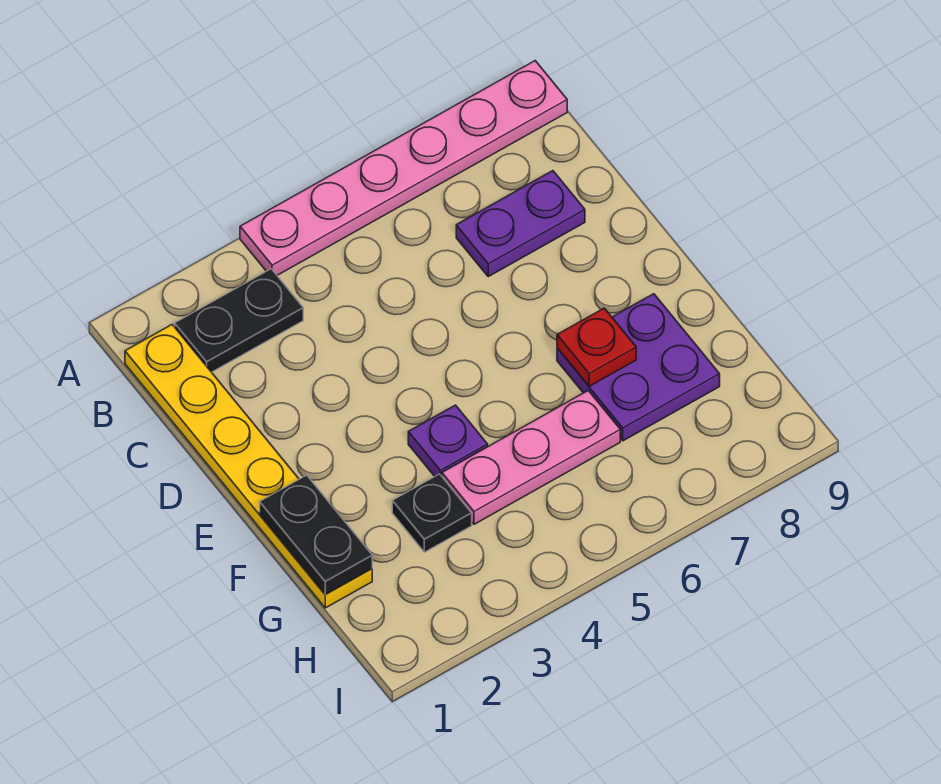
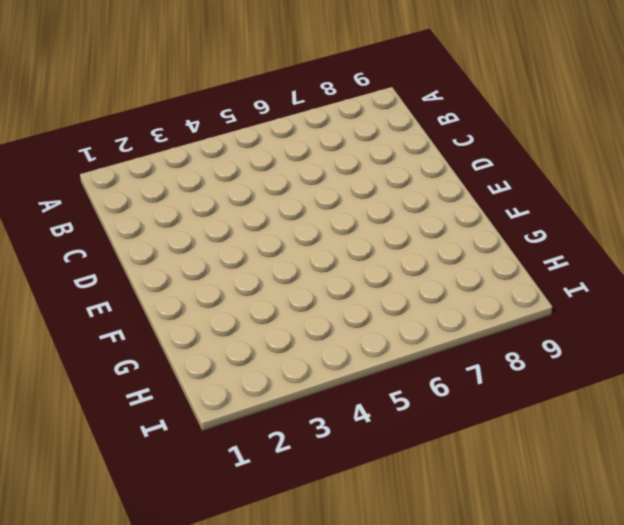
none -> pink 1x6 plate [240,61,567,275]
none -> yellow 1x6 plate [125,325,372,608]

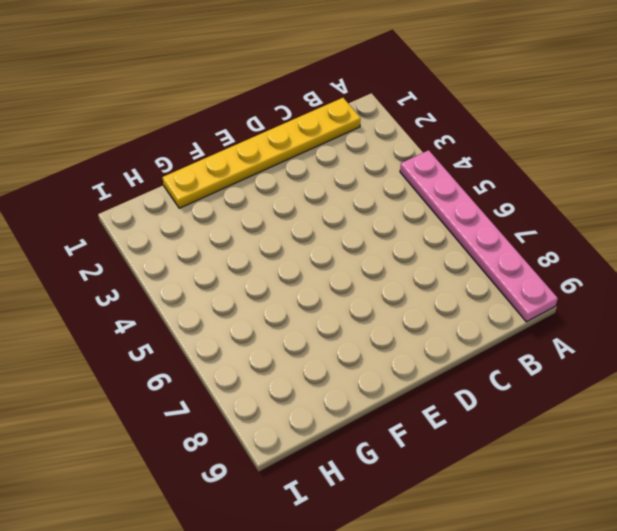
none -> black 1x2 plate [175,269,303,372]
none -> purple 1x2 plate [456,171,585,277]

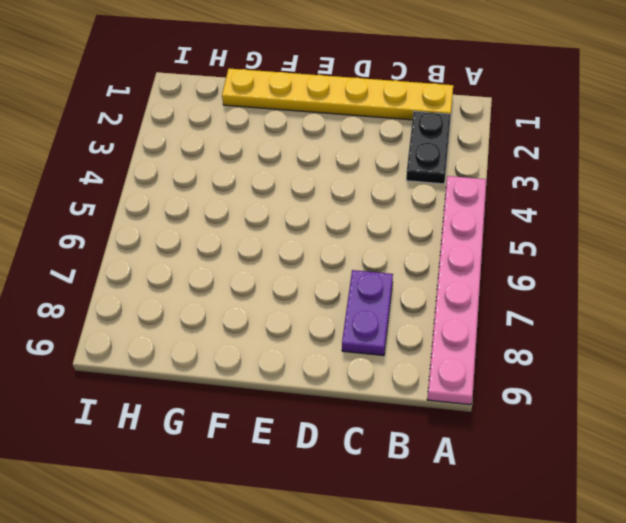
none -> purple 1x1 plate [408,405,488,476]
none -> purple 2x2 plate [557,294,720,441]

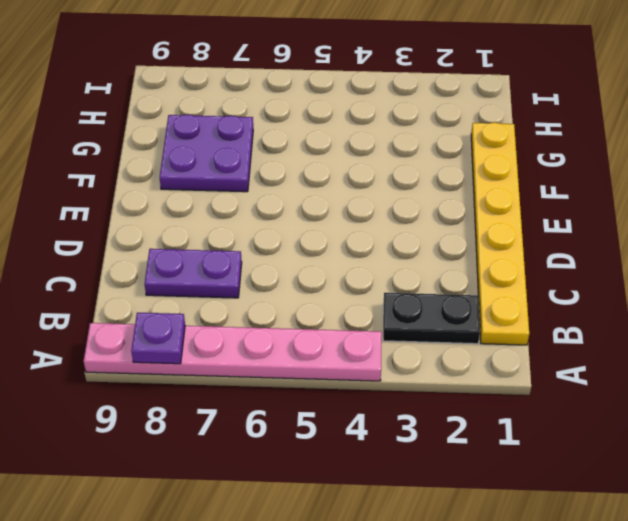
purple 1x1 plate [131,313,185,364] -> purple 1x1 plate moved to [408,405,488,476]
none -> black 1x1 plate [392,474,472,552]
none -> pink 1x3 plate [442,391,620,524]

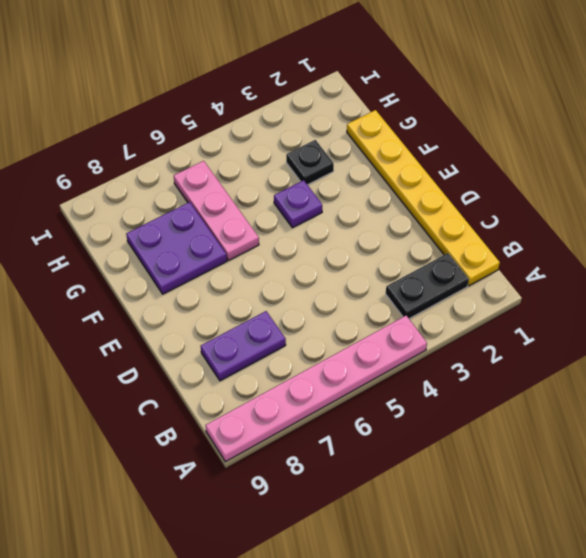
pink 1x3 plate [174,161,259,261] -> pink 1x3 plate turned to [442,391,620,524]
none -> black 1x2 plate [260,475,372,594]
none -> red 1x1 plate [557,308,636,386]

